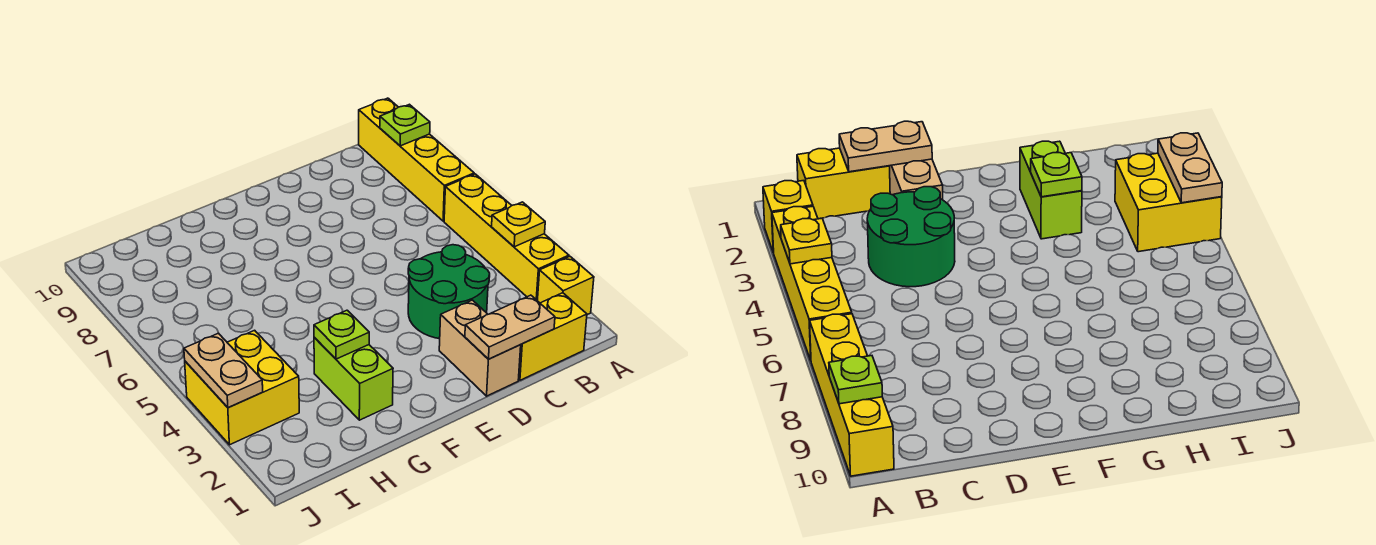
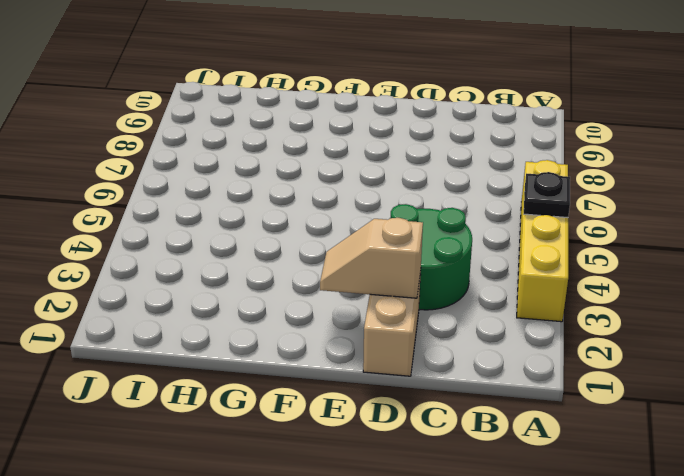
black 1x1 plate [524,172,570,218] -> none
tan 1x2 slope [320,218,423,298] -> none
none -> yellow 1x1 brick [537,257,594,315]
none -> yellow 1x4 brick [359,98,474,221]
none -> yellow 1x2 brick [519,293,587,380]

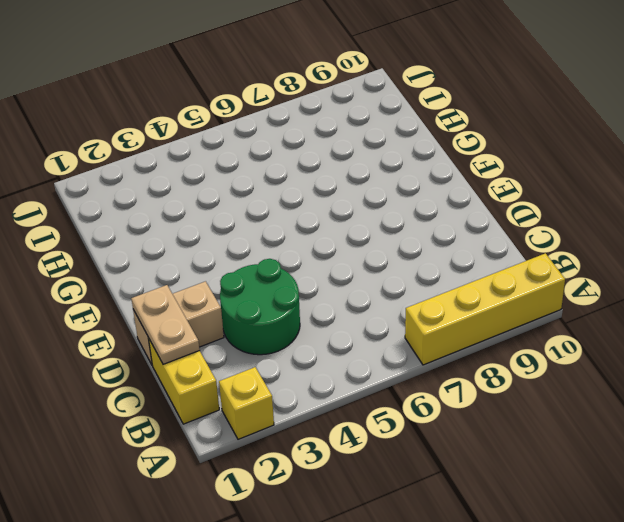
none -> yellow 1x4 brick [444,174,569,300]
none -> lime 1x2 brick [314,338,393,420]
none -> yellow 2x2 brick [185,330,299,445]

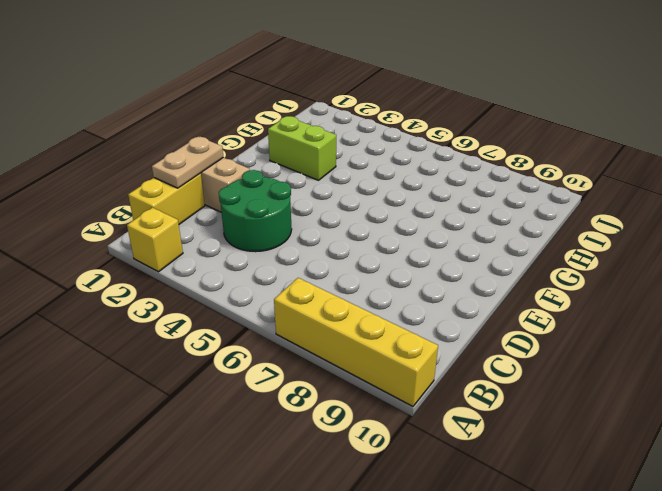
none -> yellow 1x4 brick [444,174,569,300]
none -> yellow 2x2 brick [185,330,299,445]
none -> yellow 1x1 plate [492,202,545,247]

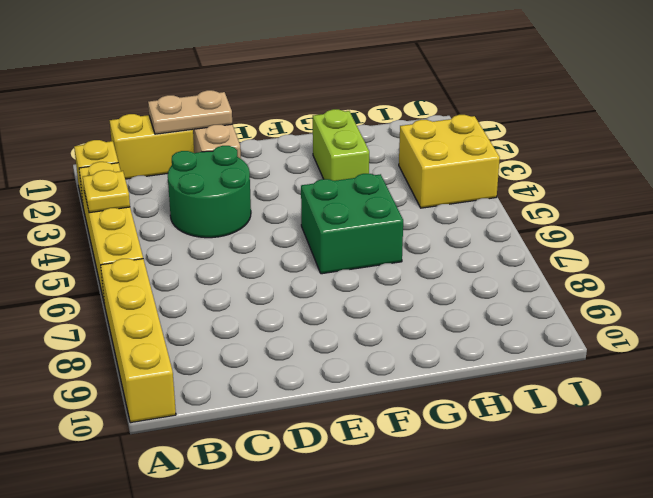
green 2x2 brick [301,174,403,274] -> none
none -> lime 1x1 plate [380,104,430,146]
none -> lime 1x1 plate [314,310,369,359]
none -> tan 1x2 plate [184,333,263,407]

